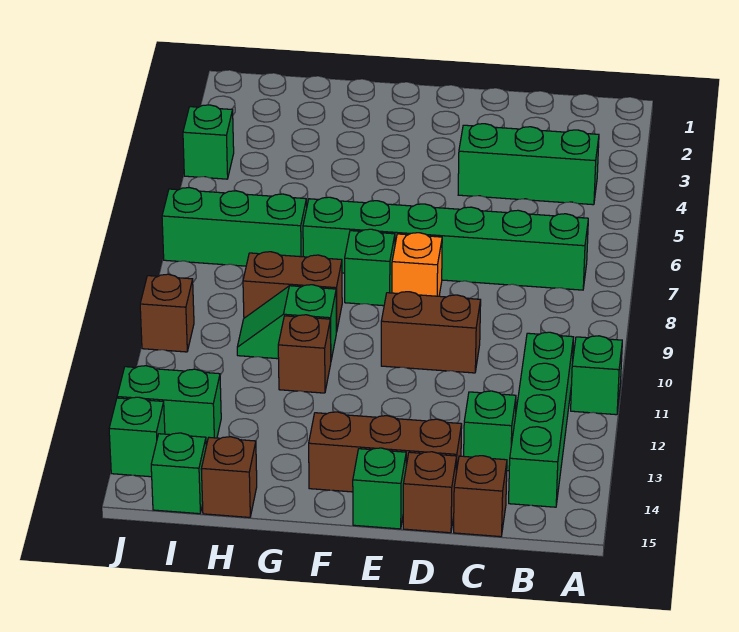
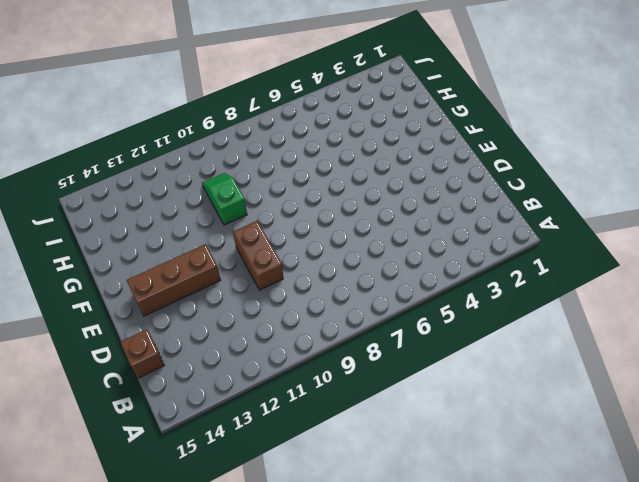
brown 1x3 brick [127,244,221,316] -> brown 1x3 brick turned to [309,412,462,492]
none -> green 1x1 brick [571,336,622,415]
none -> green 1x3 brick [458,124,599,205]
none -> green 1x6 brick [303,197,588,290]

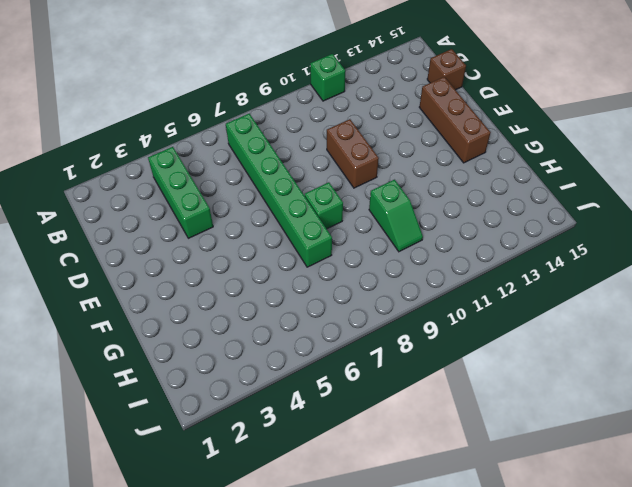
none -> green 1x4 brick [509,332,574,507]
none -> green 1x1 brick [464,391,516,471]
none -> brown 1x1 brick [403,452,457,533]

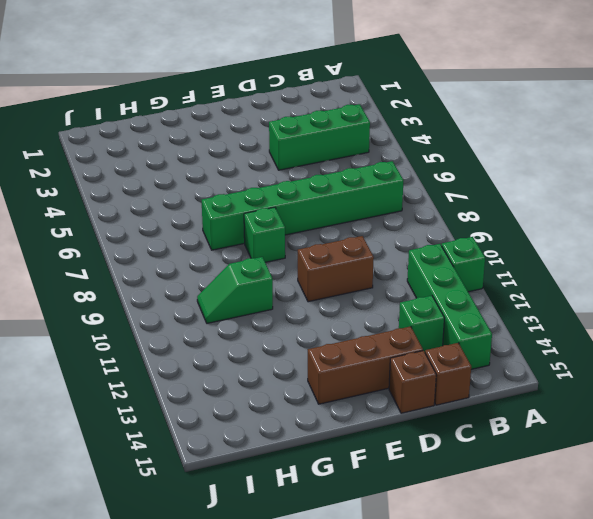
none -> orange 1x1 brick [392,233,442,296]
none -> green 1x1 brick [353,448,406,529]
none -> brown 1x2 brick [243,252,342,332]

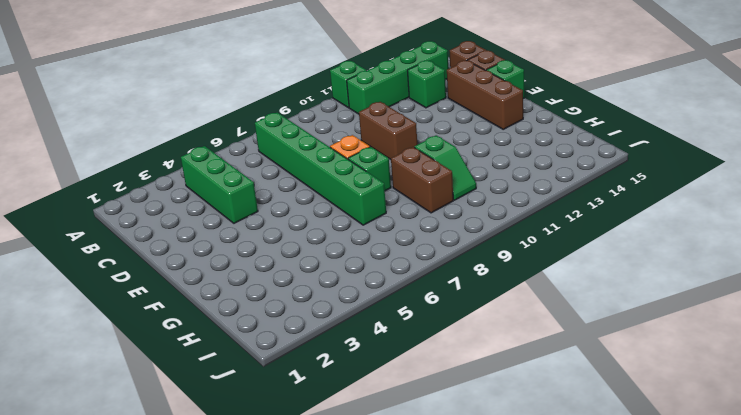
none -> brown 1x1 brick [278,315,331,393]
none -> green 1x3 brick [162,188,307,266]
none -> brown 1x1 brick [201,437,257,517]

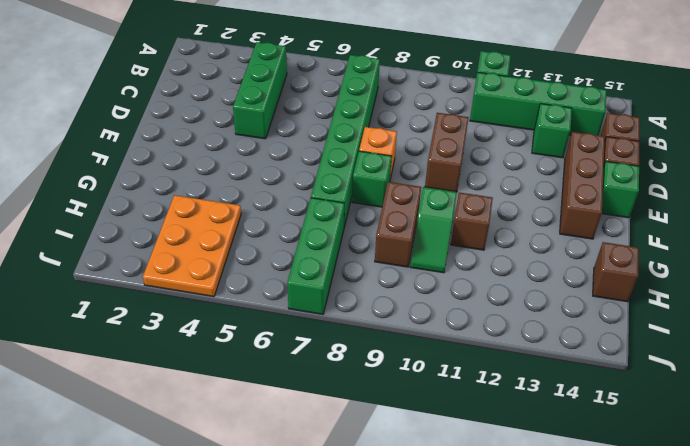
orange 2x3 plate [143,195,241,297] -> green 1x1 brick [183,105,234,179]
none -> green 1x2 brick [117,366,221,445]
none -> green 1x1 brick [151,433,206,514]
none -> brown 1x1 brick [140,274,194,352]

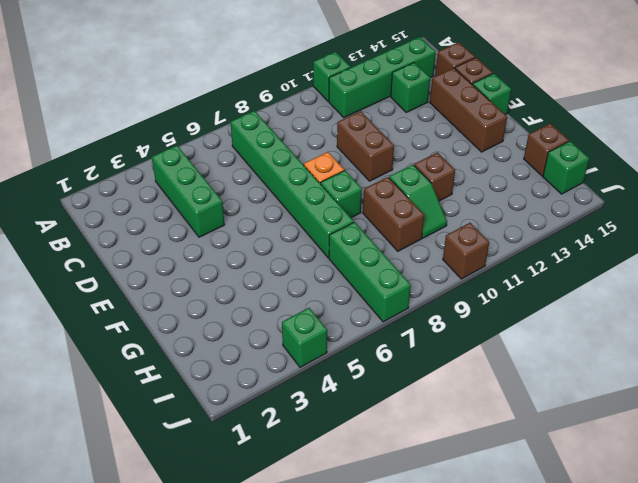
none -> green 1x2 brick [117,366,221,445]
none -> green 1x1 brick [109,397,165,477]

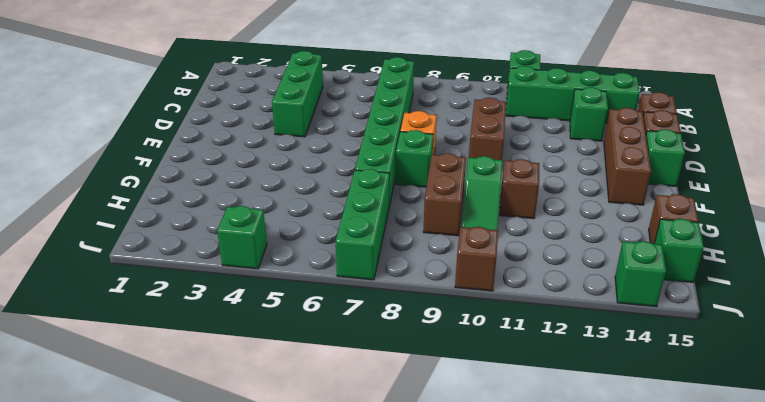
none -> green 1x2 brick [117,366,221,445]

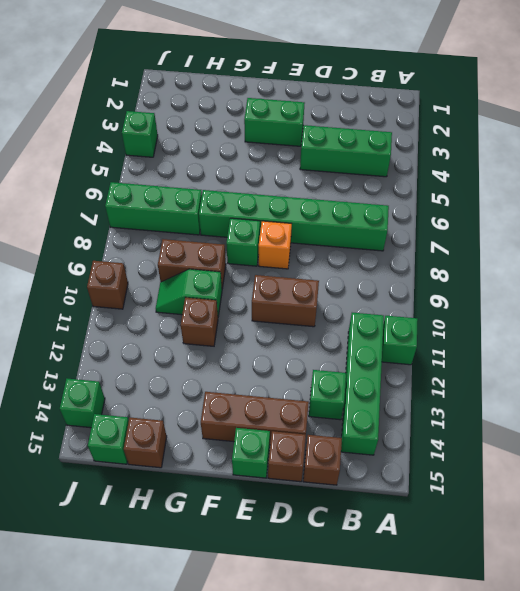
green 1x2 brick [244,98,304,146] -> green 1x2 brick moved to [117,366,221,445]

